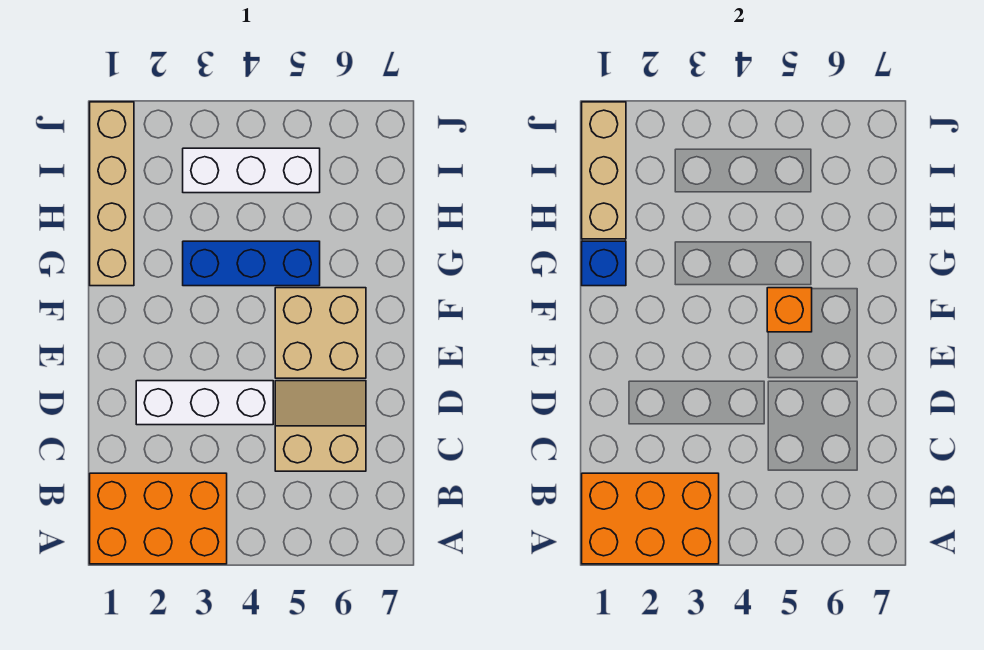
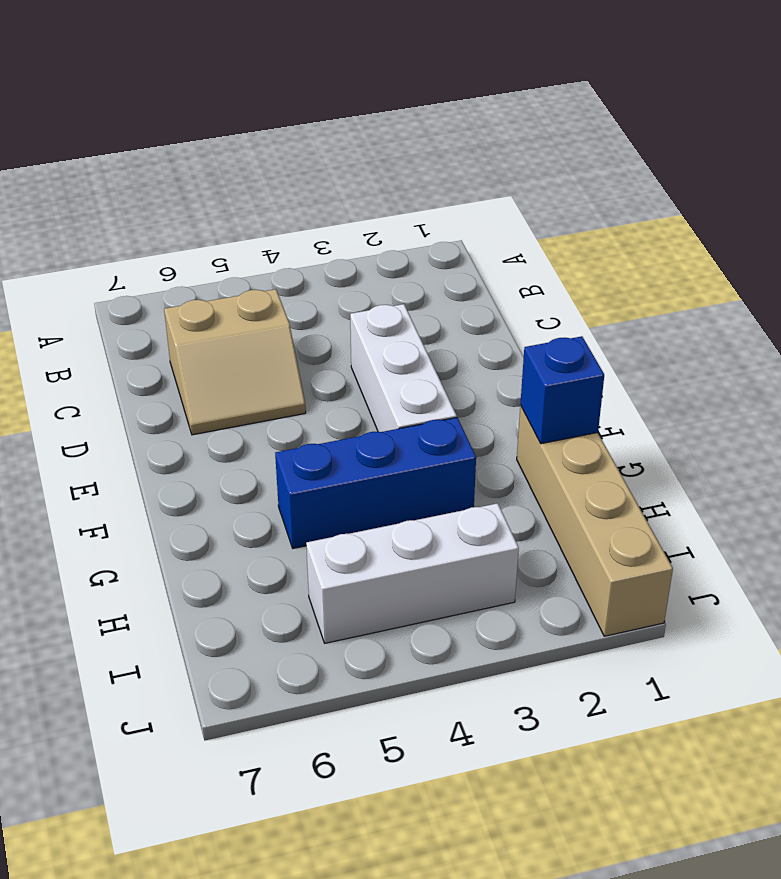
white 1x3 brick [350,304,457,432] -> white 1x3 brick turned to [136,381,273,425]
none -> orange 2x3 brick [90,473,227,564]
none -> tan 2x2 brick [275,288,366,378]

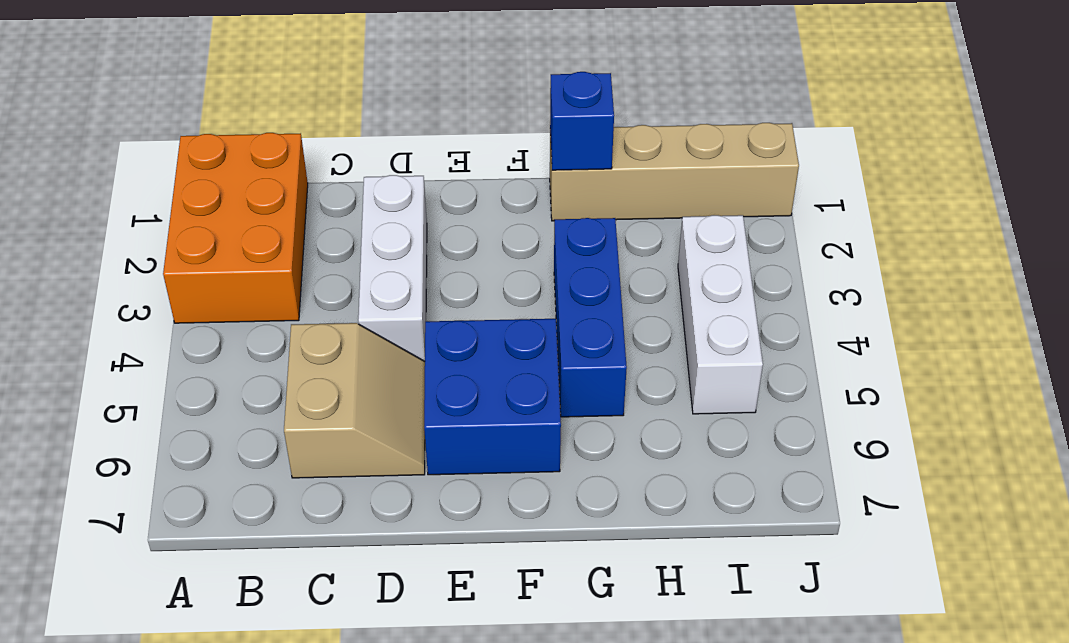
blue 2x2 brick [424,319,561,475] -> tan 2x2 brick [275,288,366,378]
none -> orange 2x3 brick [582,473,719,564]
none -> orange 1x1 brick [767,288,812,332]

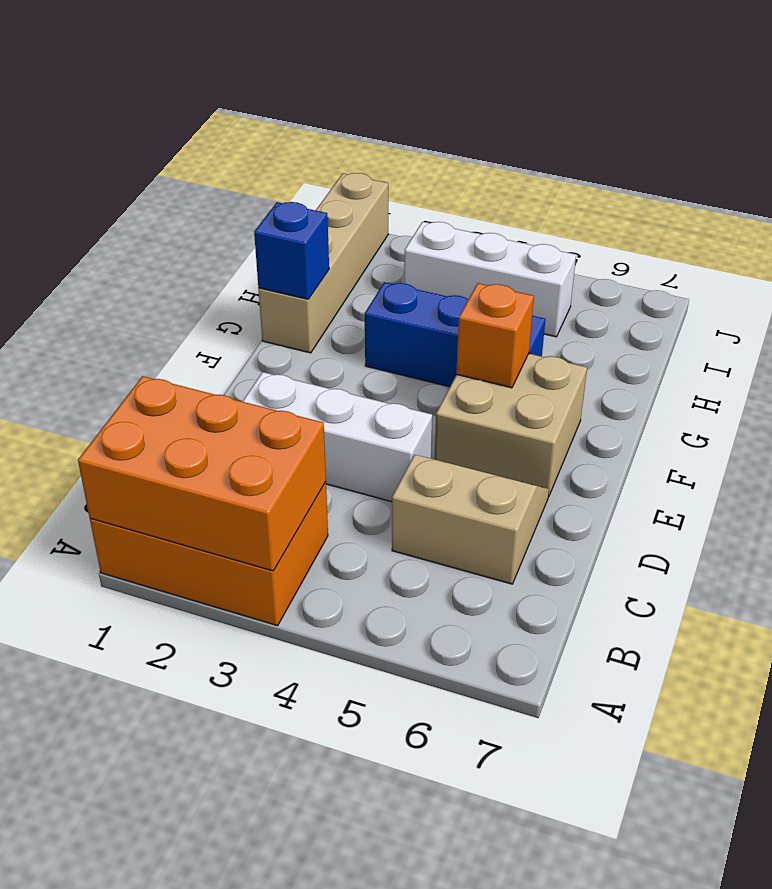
none -> tan 1x3 brick [582,102,626,239]

